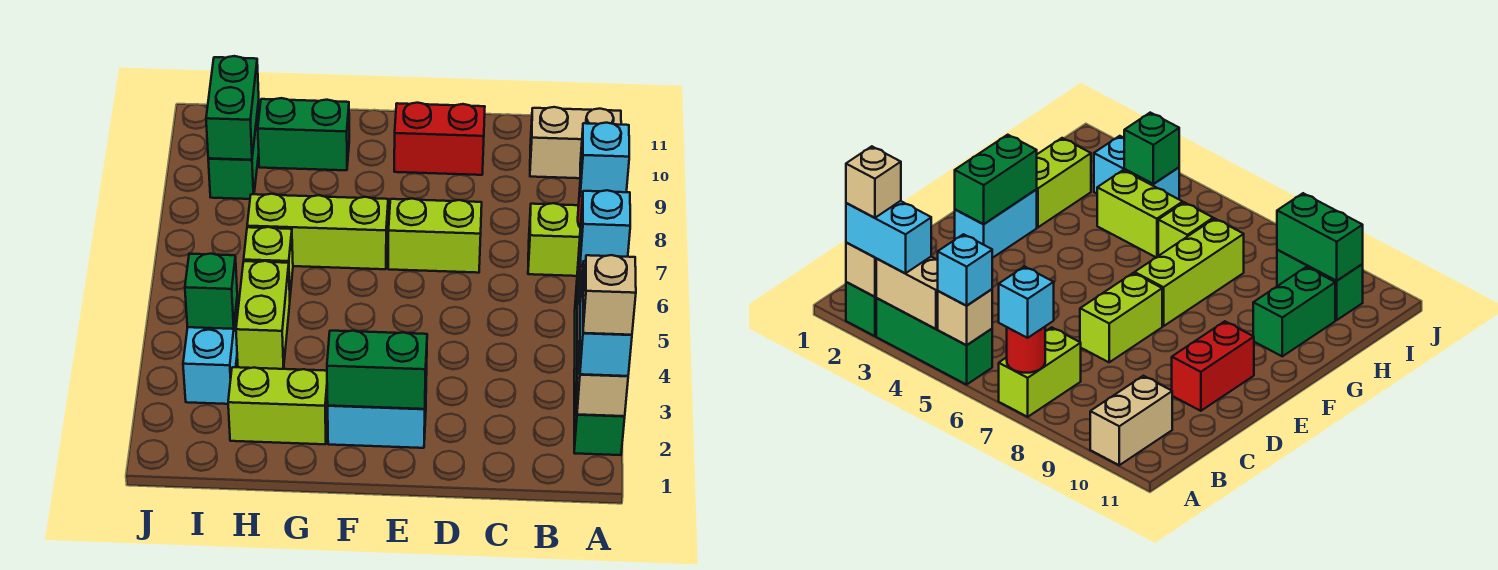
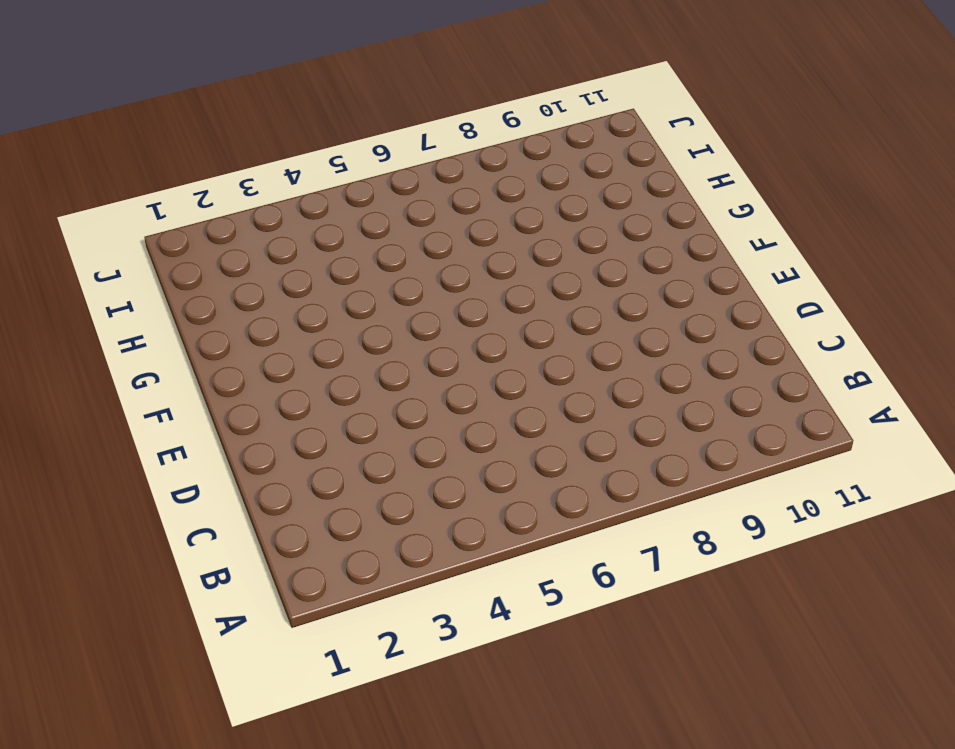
none -> green 1x1 brick [574,388,625,455]
none -> green 1x3 brick [876,298,992,385]
none -> lime 1x2 brick [528,203,580,276]

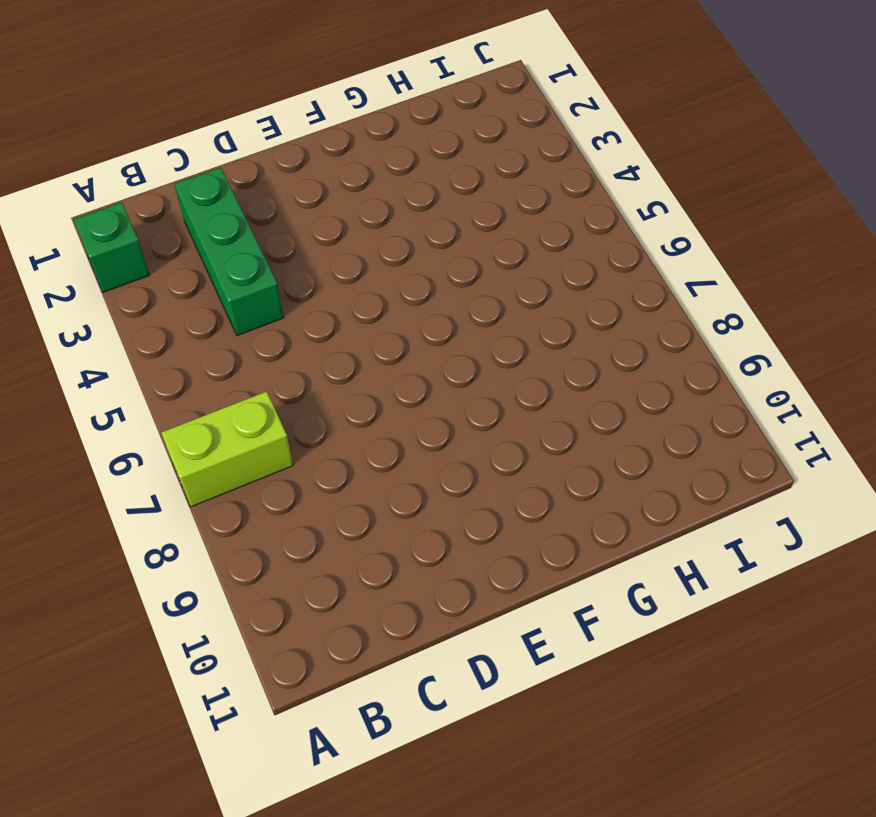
green 1x3 brick [174,168,283,336] -> green 1x3 brick moved to [876,298,992,385]
none -> tan 1x2 brick [530,107,621,178]
none -> lime 1x2 brick [388,198,482,273]
none -> red 1x2 brick [394,103,485,175]

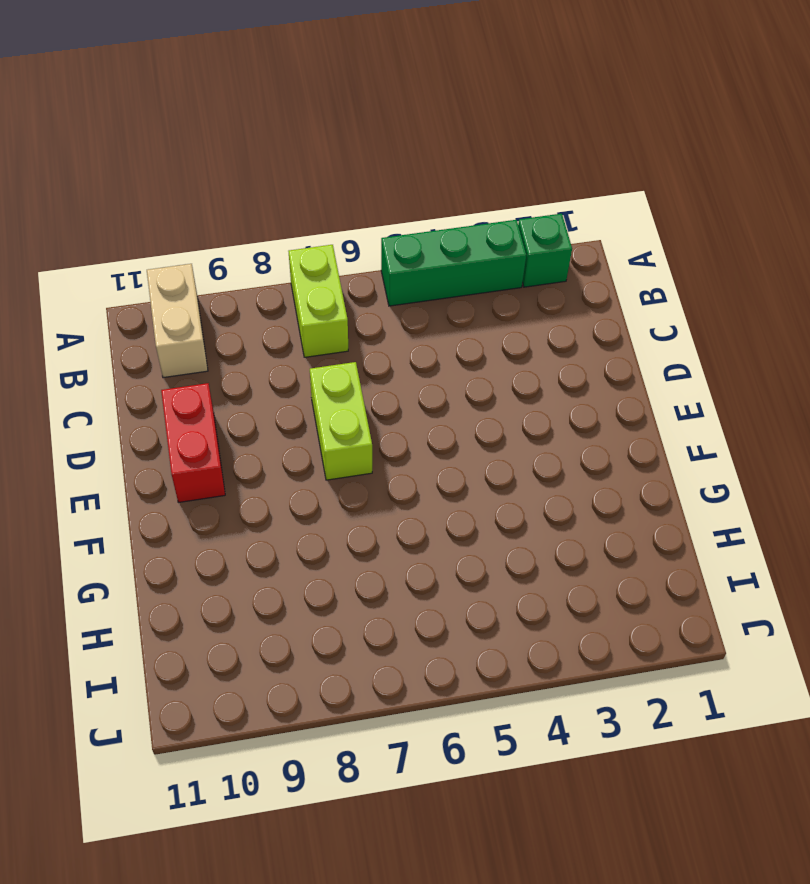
none -> cyan 1x2 brick [328,395,426,448]
none -> lime 1x3 brick [247,194,388,269]
none -> lime 1x2 brick [228,367,328,444]

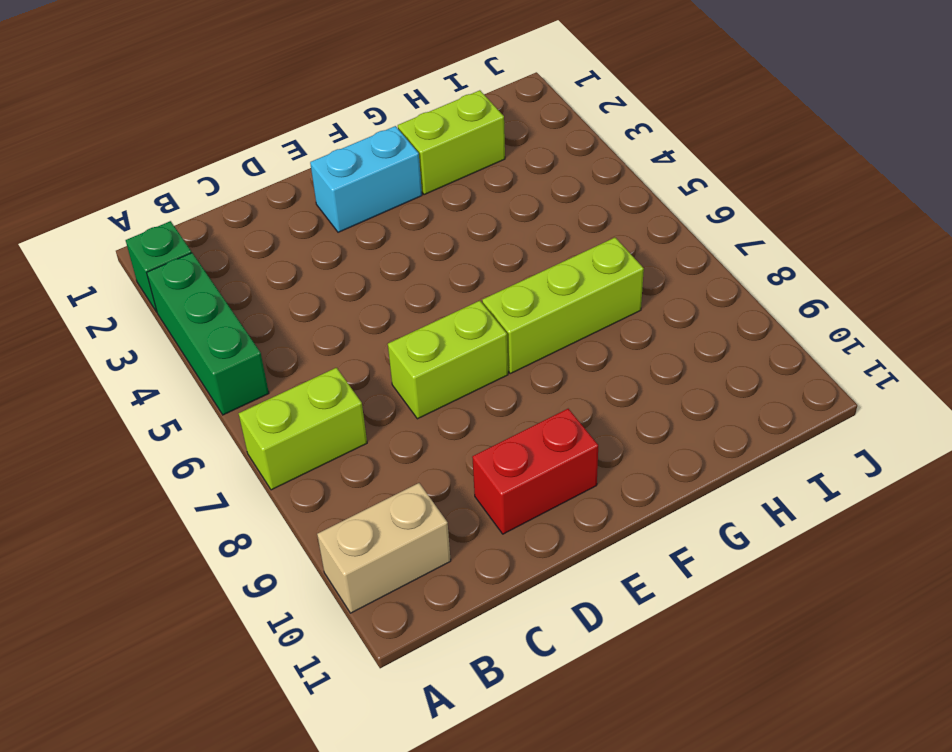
none -> green 1x2 brick [258,98,349,170]
none -> lime 1x2 brick [236,261,290,369]
none -> lime 1x1 brick [244,227,293,294]

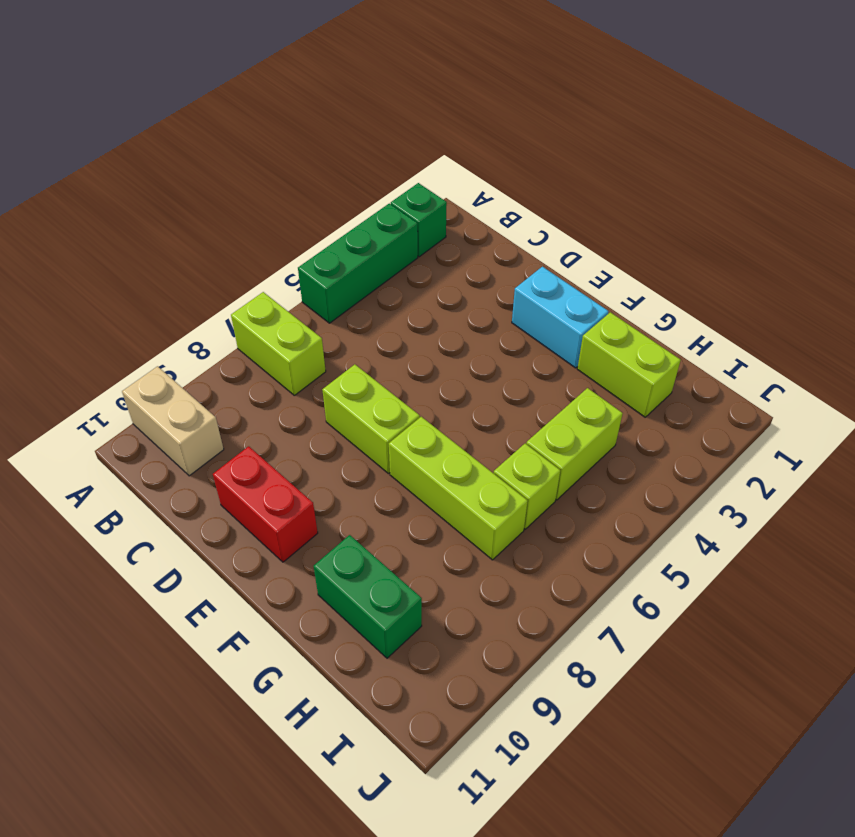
none -> cyan 1x2 brick [183,298,238,404]
none -> green 1x2 brick [208,101,259,199]
none -> tan 1x1 brick [577,346,628,416]

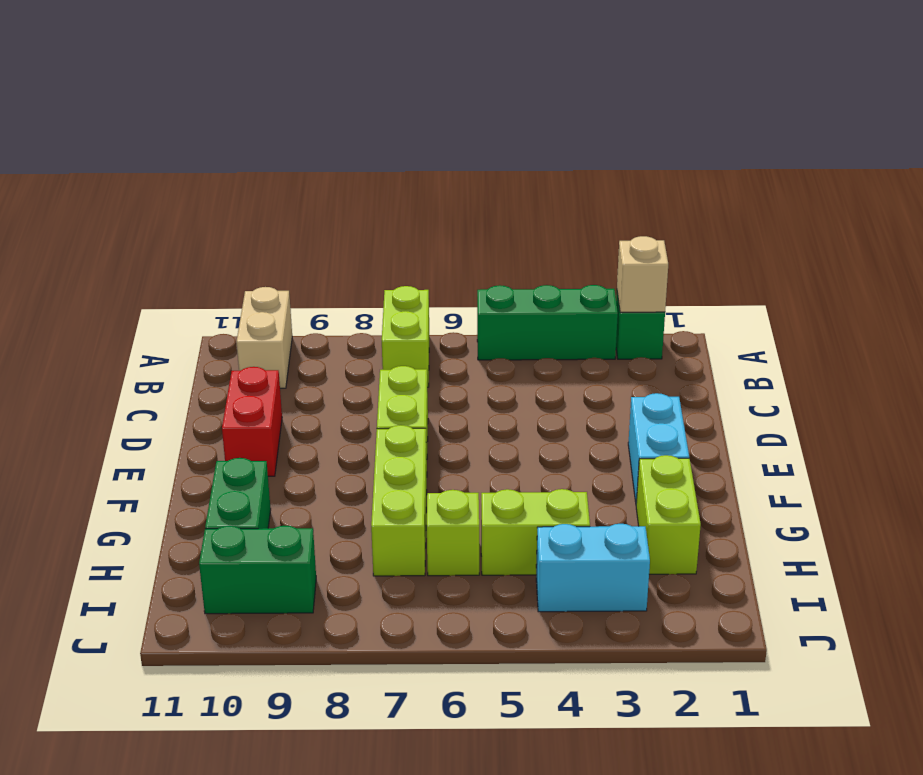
none -> tan 1x2 brick [876,257,938,329]
none -> tan 1x1 brick [938,289,992,345]
none -> red 1x1 round brick [1007,327,1045,373]

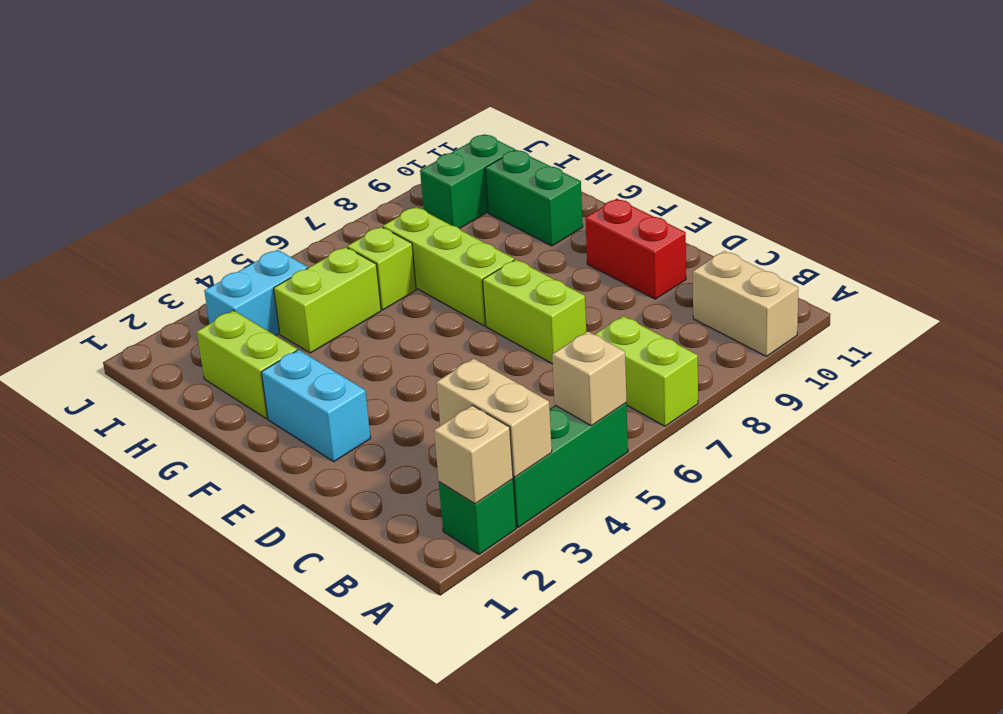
tan 1x2 brick [436,358,552,477] -> tan 1x2 brick turned to [876,257,938,329]
none -> red 1x1 round brick [1007,327,1045,373]
none -> green 1x2 brick [327,331,427,409]
none -> green 1x1 brick [185,254,237,329]

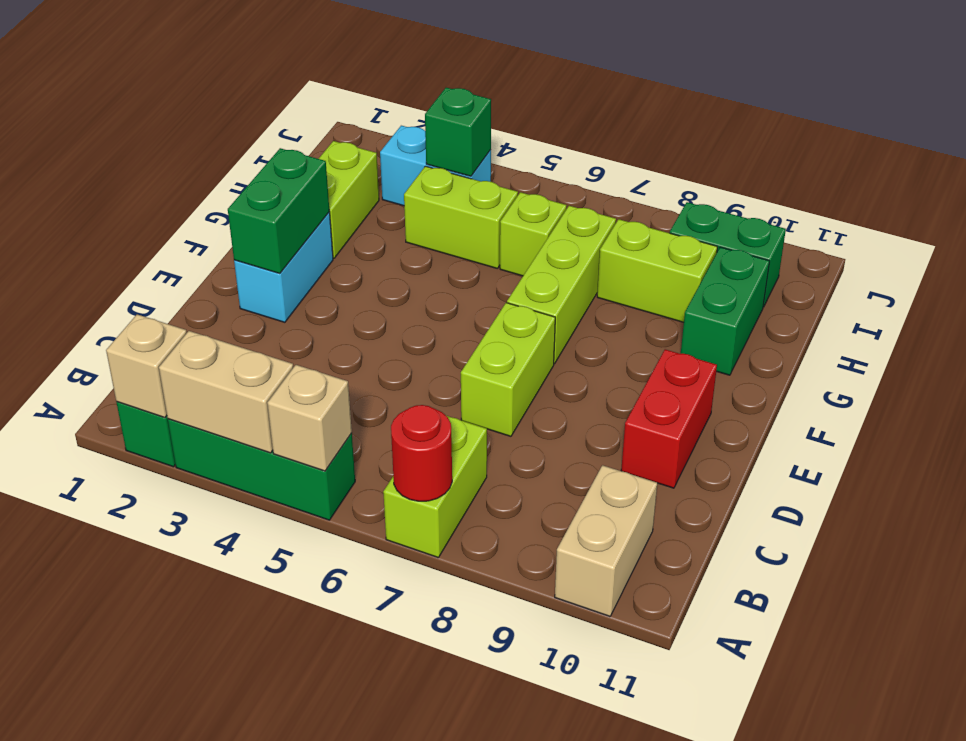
lime 1x2 brick [597,219,717,322] -> none
none -> green 1x2 brick [206,56,259,160]
none -> cyan 1x2 brick [580,261,632,376]
none -> cyan 1x1 brick [580,190,630,265]

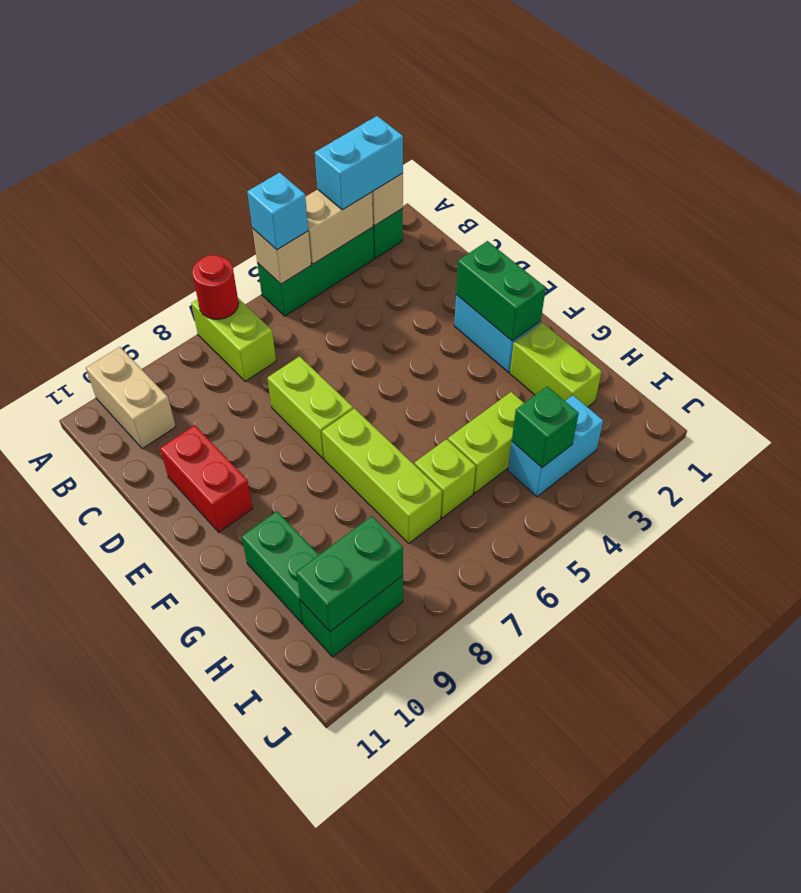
none -> cyan 1x1 brick [580,123,629,196]
none -> tan 1x1 brick [583,255,636,335]

